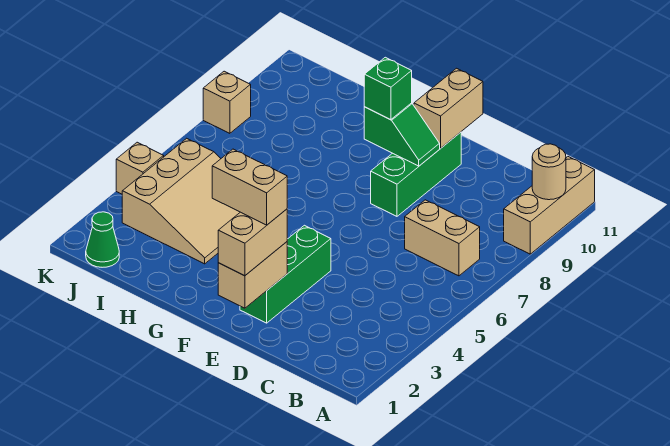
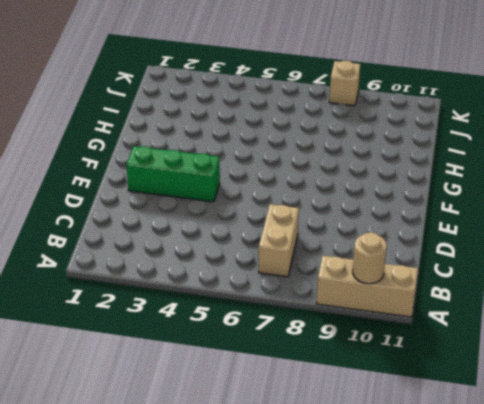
none -> green 1x3 brick [371,132,461,216]
none -> tan 3x3 slope [122,138,240,264]
none -> green 1x1 cone [86,212,119,267]

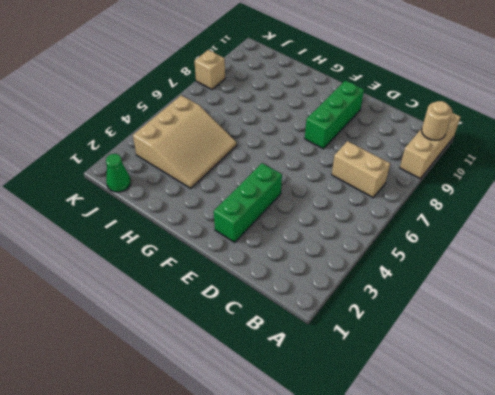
none -> tan 1x1 brick [116,142,164,194]
none -> tan 1x2 brick [218,242,287,308]
none -> green 1x2 slope [364,103,440,166]

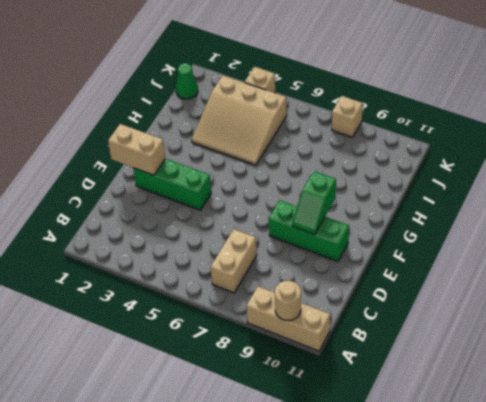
none -> tan 1x2 brick [414,68,483,148]
none -> tan 1x2 brick [218,209,287,276]
none -> green 1x1 brick [364,57,412,120]

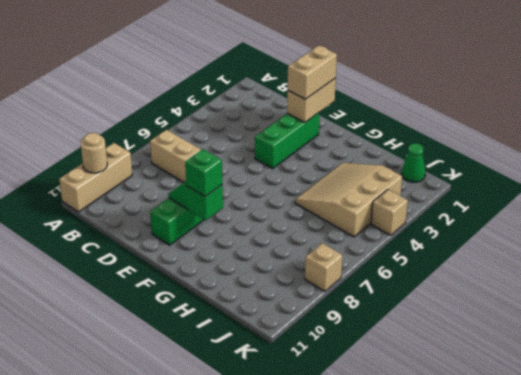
none -> tan 1x2 brick [414,68,483,148]
none -> tan 1x2 brick [212,149,287,225]

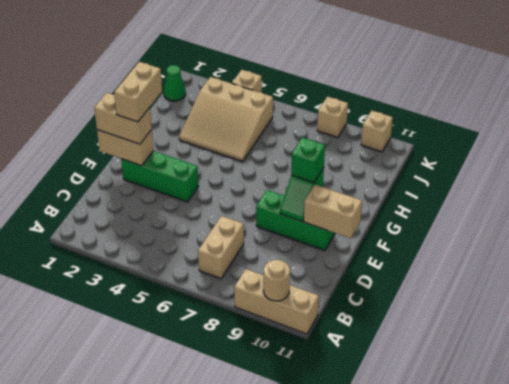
tan 1x1 brick [361,110,393,152] -> none

